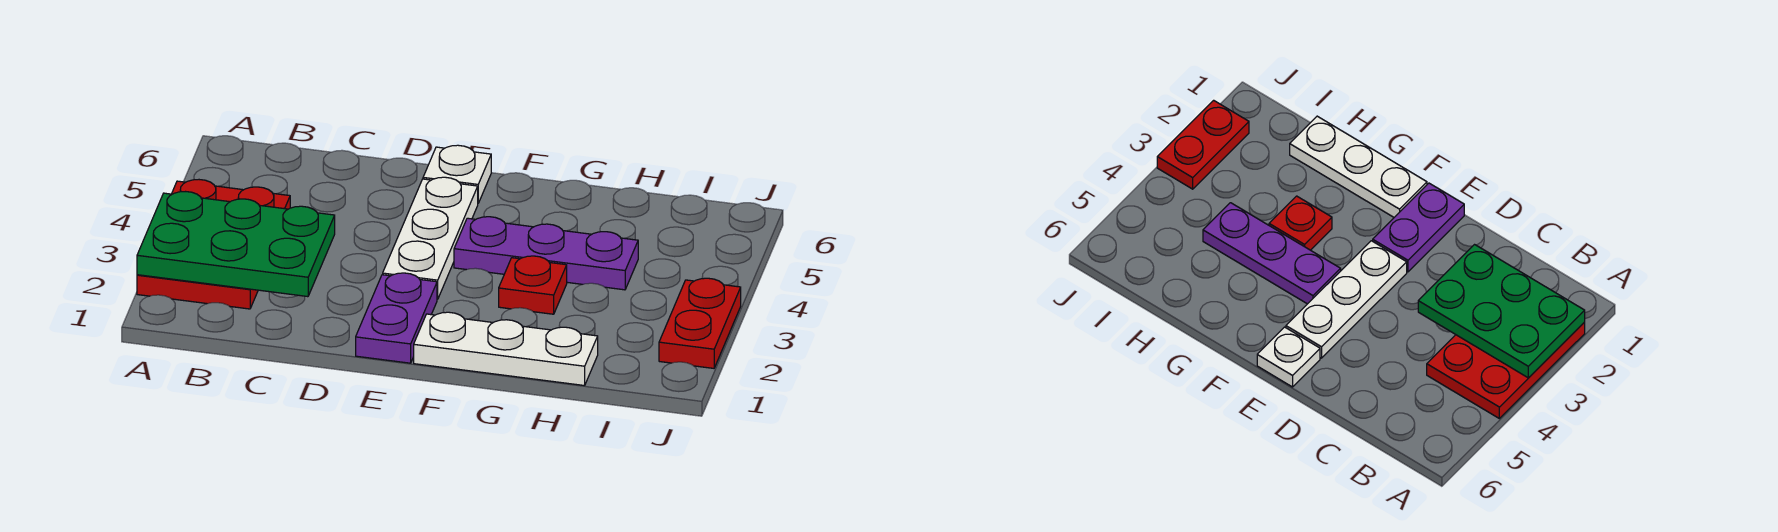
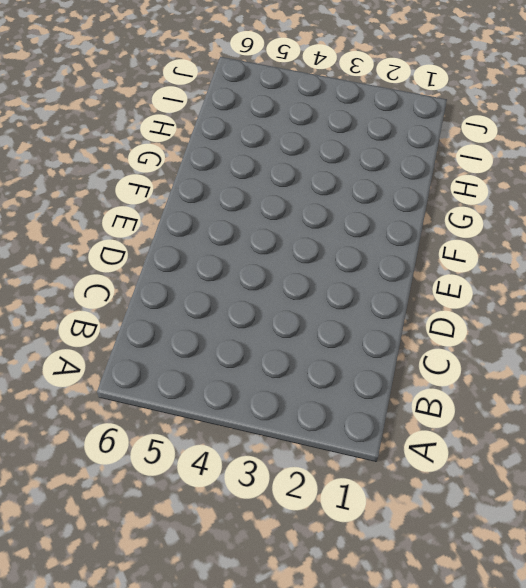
none -> red 2x3 plate [137,180,290,309]
none -> purple 1x2 plate [356,273,437,363]

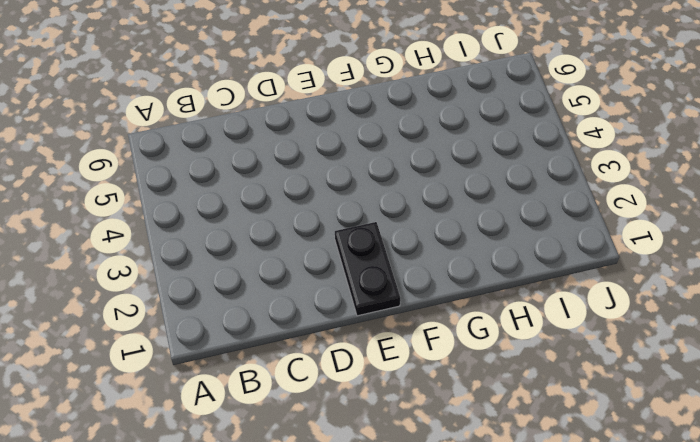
black 1x2 plate [335,222,400,316] -> purple 1x2 plate [356,273,437,363]
none -> red 2x3 plate [137,180,290,309]
none -> white 1x3 plate [383,177,478,299]

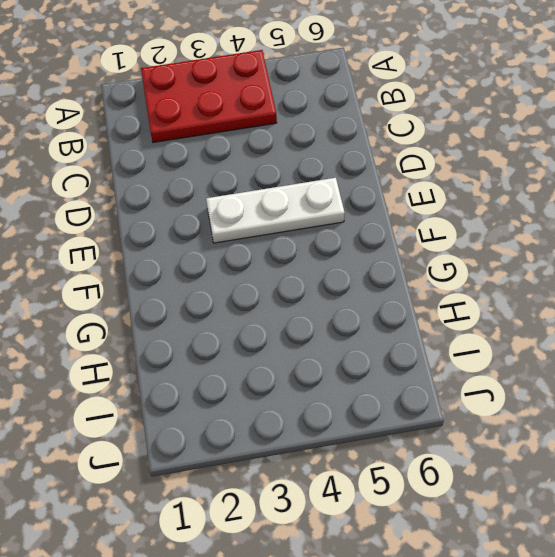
none -> purple 1x2 plate [356,273,437,363]
none -> white 1x1 plate [423,145,491,203]

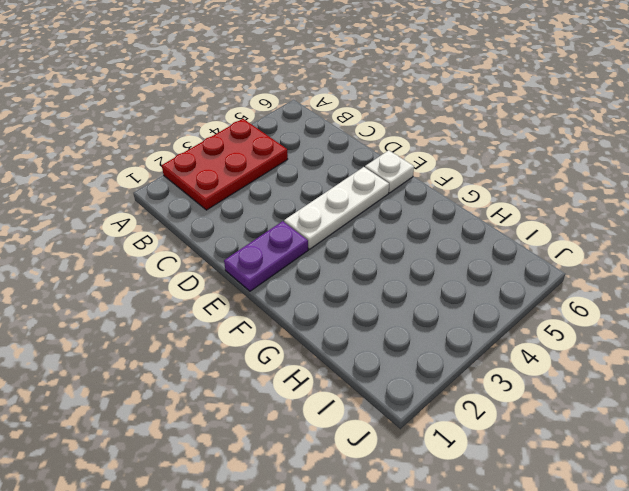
none -> white 1x3 plate [414,312,598,386]
none -> purple 1x3 plate [454,217,638,290]

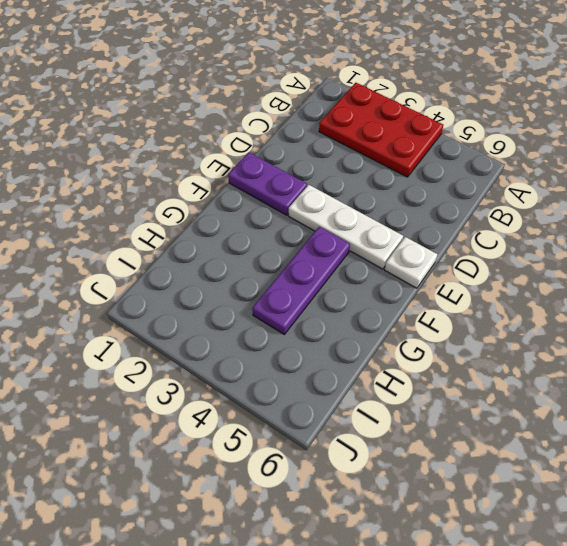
none -> white 1x3 plate [414,312,598,386]
none -> red 1x1 plate [499,256,567,314]

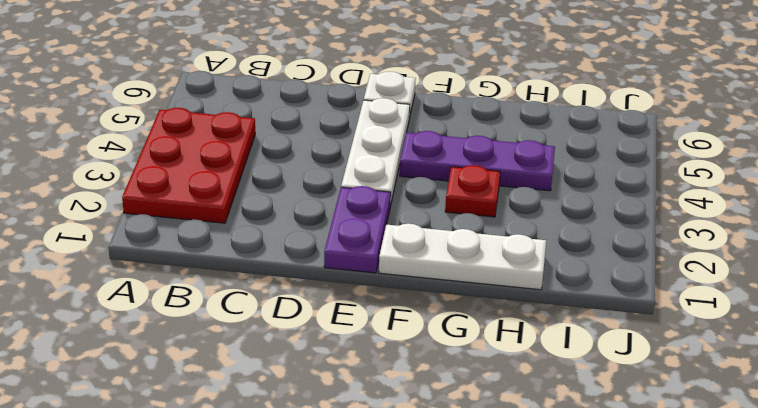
none -> red 1x2 plate [659,278,741,368]
none -> green 2x3 plate [137,192,335,297]

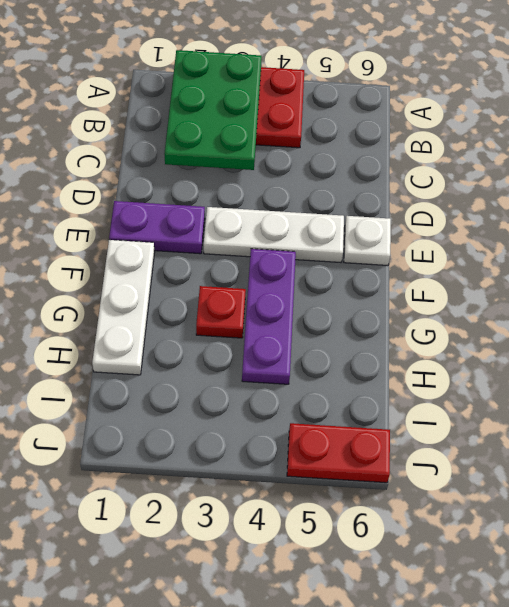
red 1x2 plate [287,423,390,483] -> red 1x2 plate moved to [659,278,741,368]

